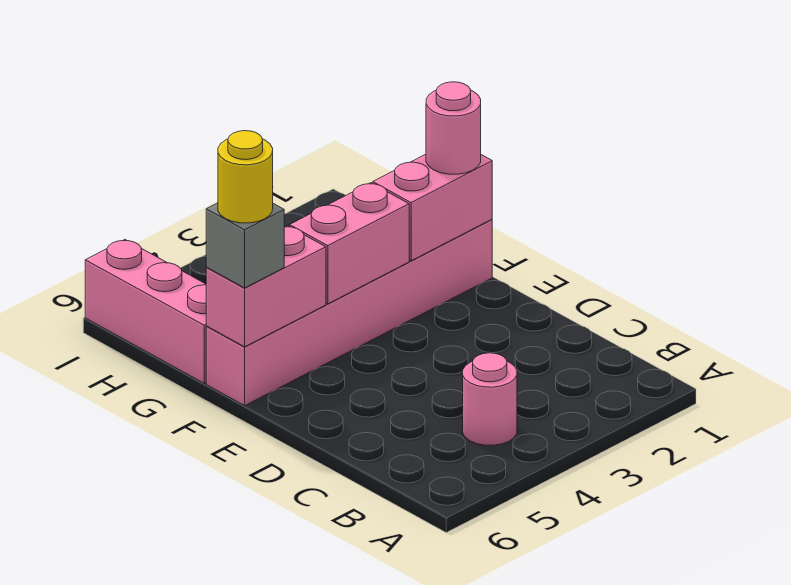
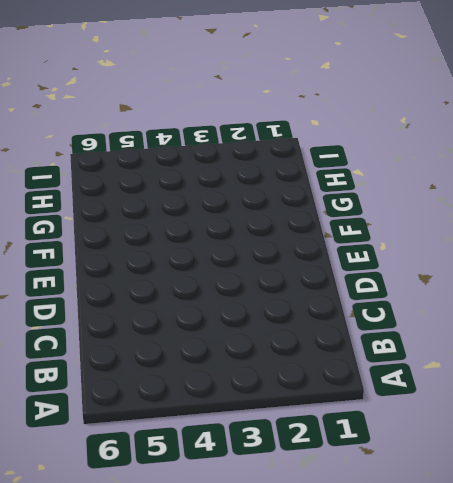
none -> pink 1x1 round brick [463,353,517,445]
none -> pink 1x6 brick [206,219,492,406]

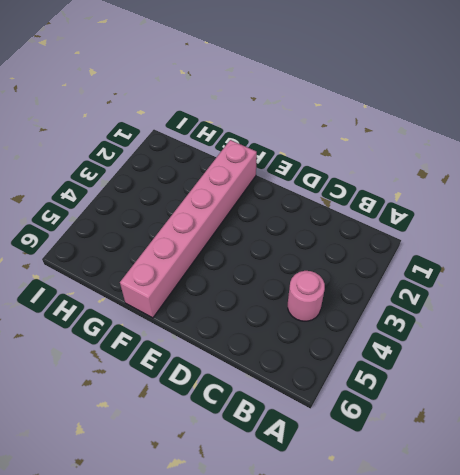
none -> pink 1x3 brick [85,240,207,383]
none -> pink 1x2 brick [373,154,492,261]

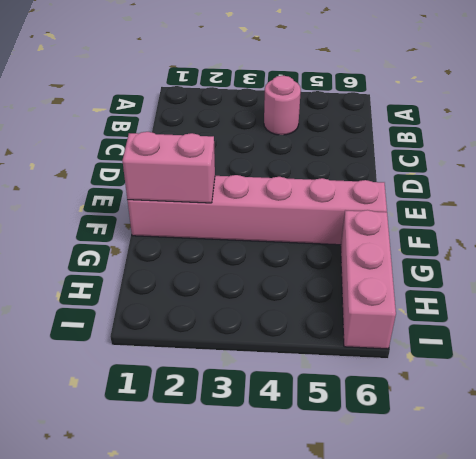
none -> pink 1x2 brick [290,183,409,304]
none -> pink 1x2 brick [206,226,326,347]

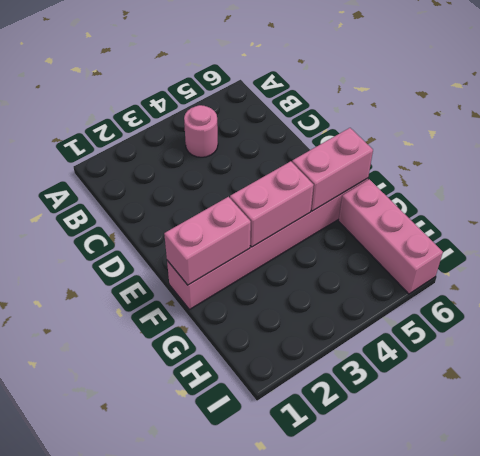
none -> pink 1x1 round brick [426,82,481,174]
none -> grey 1x1 brick [206,203,284,288]

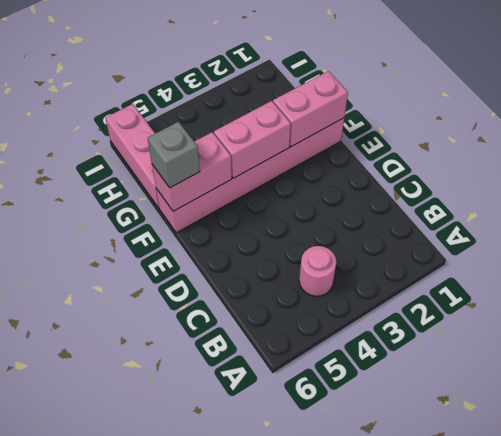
none -> pink 1x1 round brick [426,82,481,174]
none -> yellow 1x1 round brick [218,131,273,223]

